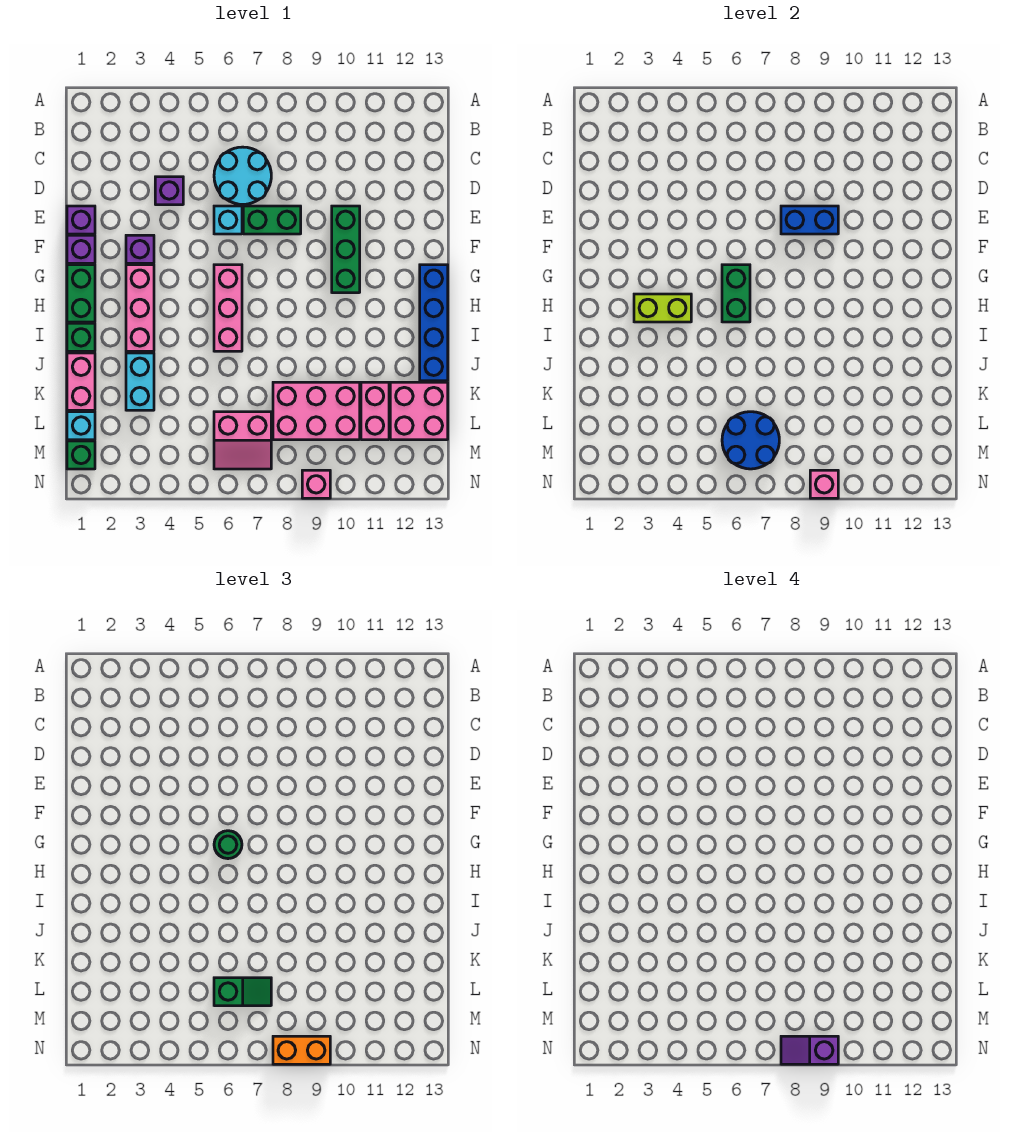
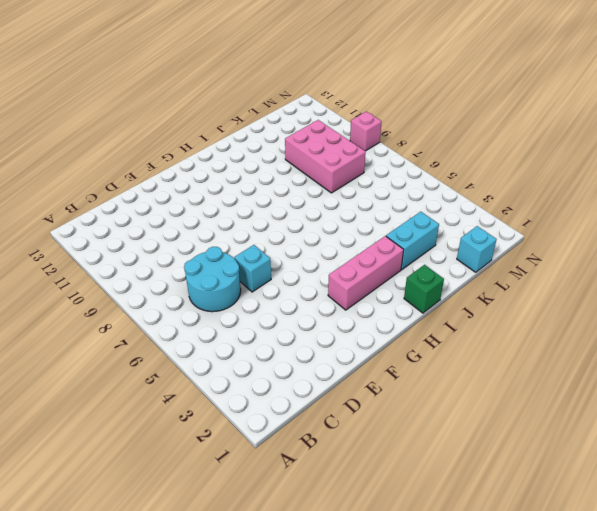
none -> purple 1x1 brick [155,177,183,205]
none -> purple 1x1 brick [67,206,95,234]
none -> green 1x2 brick [243,206,301,234]
none -> green 1x3 brick [332,206,360,293]

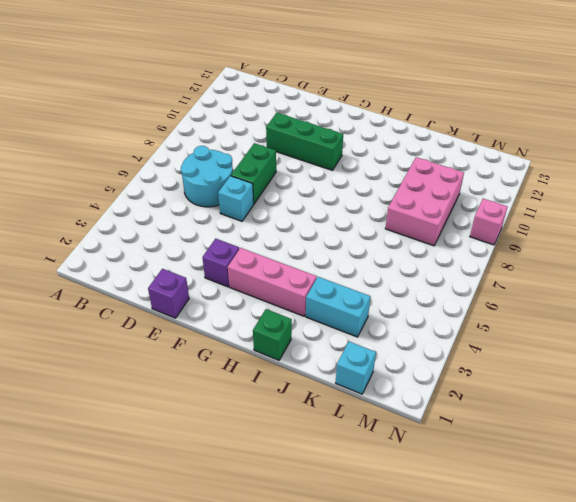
none -> purple 1x1 brick [155,177,183,205]
none -> purple 1x1 brick [67,235,95,263]
none -> green 1x2 brick [67,265,95,322]
none -> pink 1x3 brick [214,265,242,351]

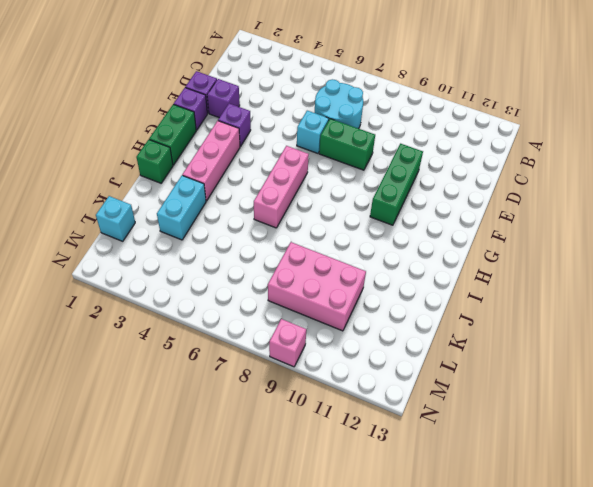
purple 1x1 brick [207,79,240,118] -> purple 1x1 brick moved to [155,177,183,205]
none -> blue 1x4 brick [420,265,448,381]
none -> pink 1x2 brick [67,353,95,410]
none -> pink 1x2 brick [361,382,389,440]
none -> pink 2x2 brick [390,382,448,440]

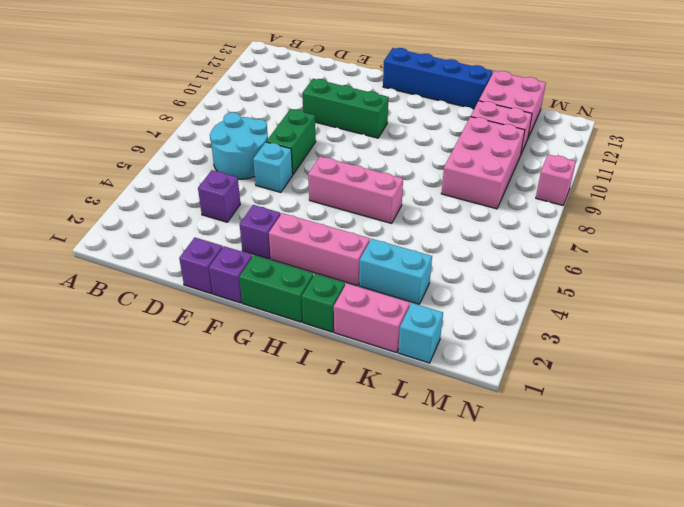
none -> pink 2x2 slope [214,412,271,469]
none -> green 1x1 brick [67,441,95,469]
none -> blue 1x2 brick [781,206,838,234]
none -> green 1x2 brick [722,265,750,322]

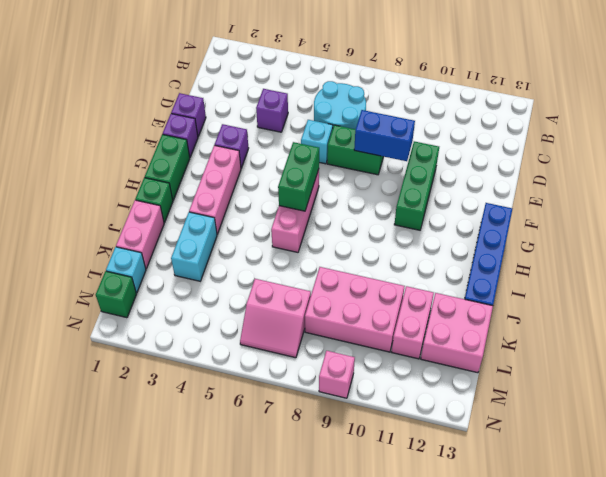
none -> lime 1x2 brick [634,294,691,322]
none -> blue 2x2 round brick [722,412,779,469]
none -> pink 1x1 brick [810,470,838,498]
none -> green 1x1 round brick [214,831,242,859]

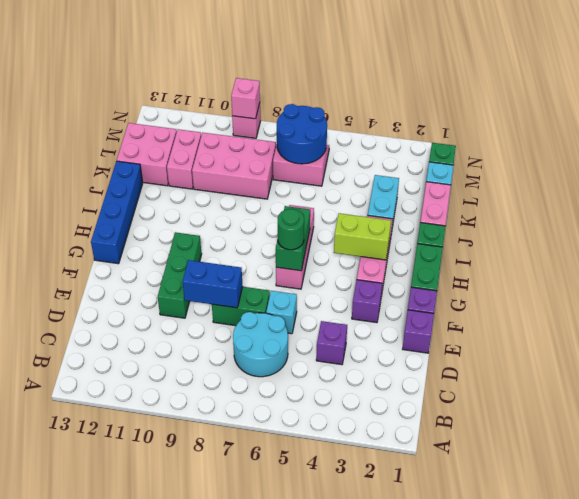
none -> green 1x2 slope [214,978,271,1006]
none -> orange 1x2 brick [273,1036,330,1064]
none -> purple 1x2 slope [781,1036,838,1064]

